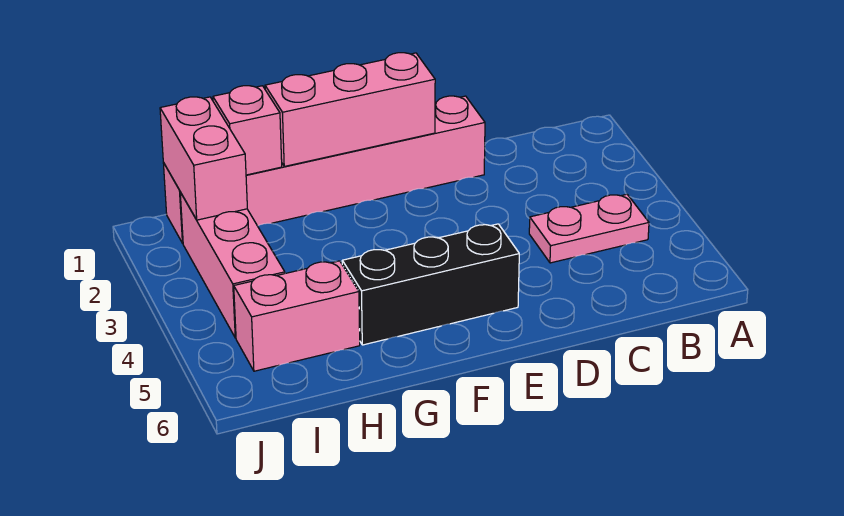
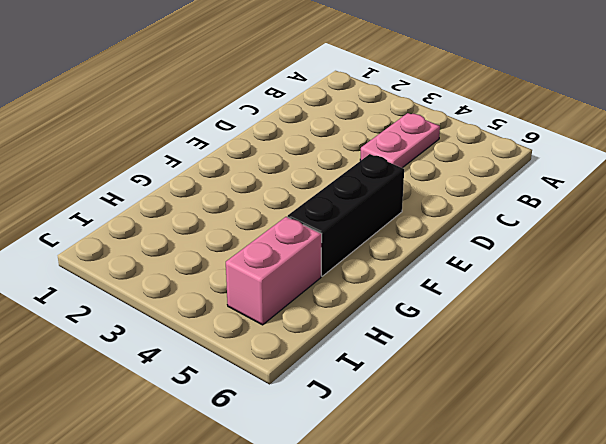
none -> pink 1x6 brick [163,96,485,243]
none -> pink 1x3 brick [180,192,285,338]

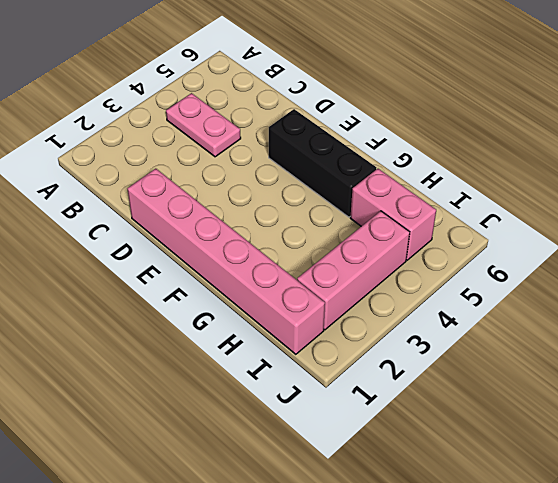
none -> pink 1x3 brick [265,53,435,166]
none -> pink 1x1 brick [213,86,282,175]

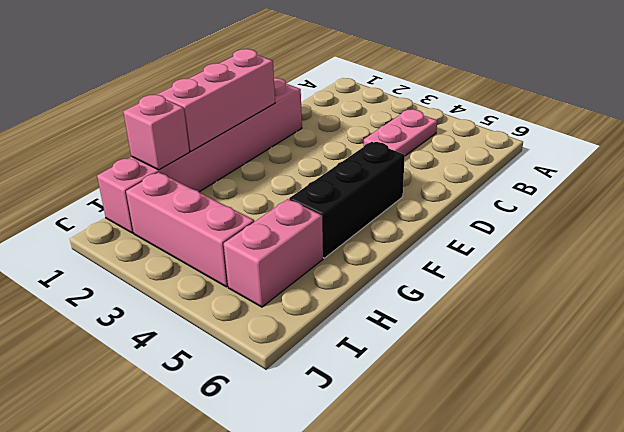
none -> pink 1x2 brick [160,97,247,220]

